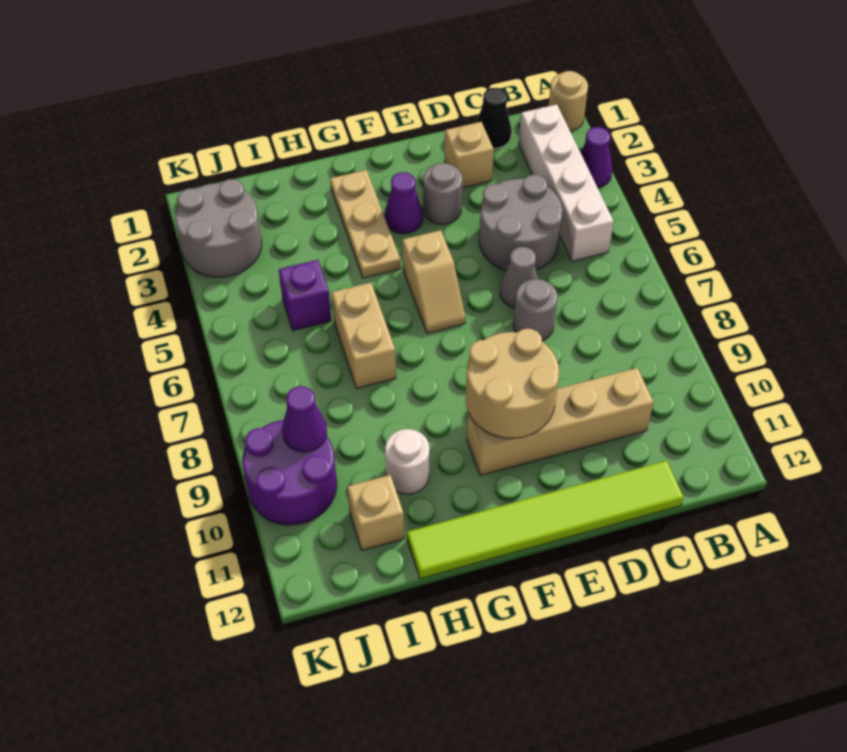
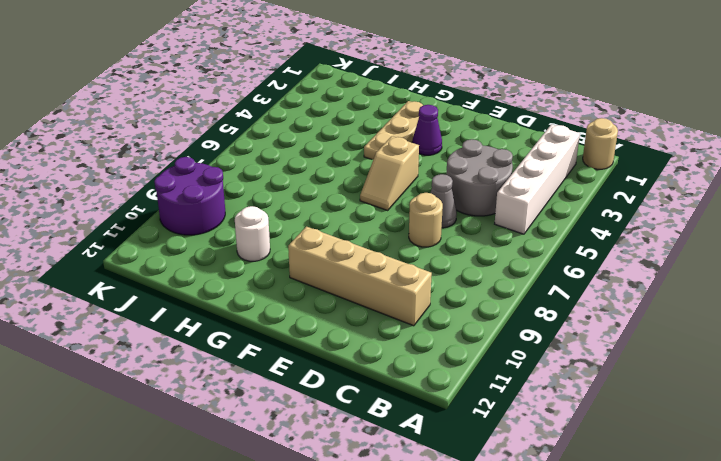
tan 1x1 round brick [409,193,443,247] -> grey 1x1 round brick [513,279,558,341]
none -> purple 1x1 cone [581,127,612,188]
none -> black 1x1 cone [477,88,512,148]
none -> lime 1x6 tile [407,461,684,579]

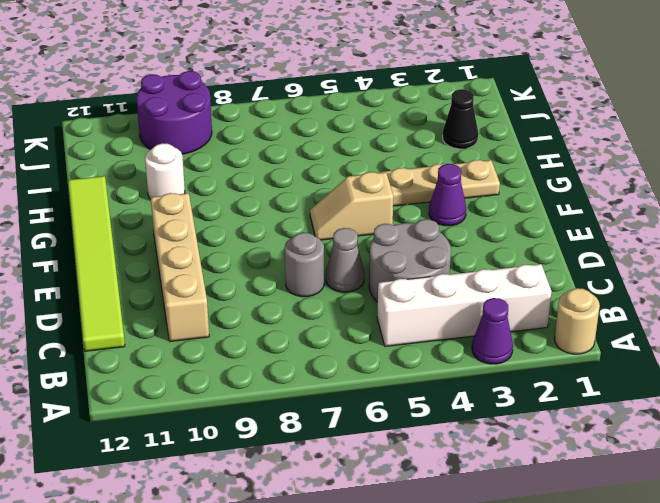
black 1x1 cone [443,89,478,149] -> black 1x1 cone moved to [477,88,512,148]
none -> tan 1x1 brick [445,122,494,188]
none -> grey 1x1 round brick [423,163,462,224]
none -> tan 1x2 brick [331,283,396,388]

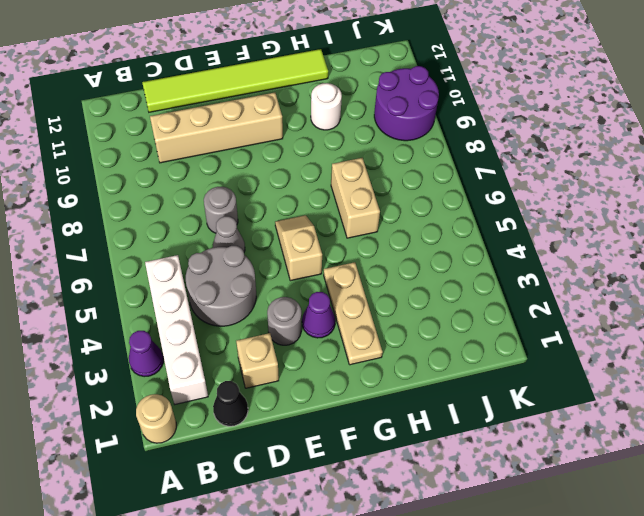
none -> purple 1x1 brick [279,260,331,330]
none -> tan 1x1 brick [347,475,404,550]
none -> grey 2x2 round brick [175,179,262,277]

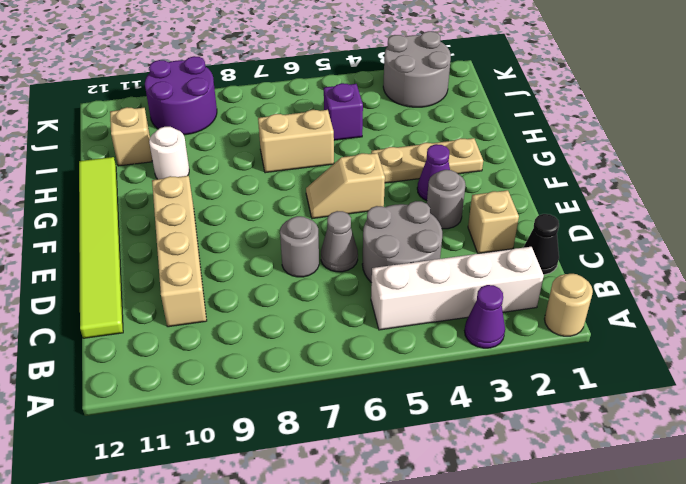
none -> tan 2x2 round brick [466,329,559,438]
none -> purple 1x1 cone [282,386,327,452]

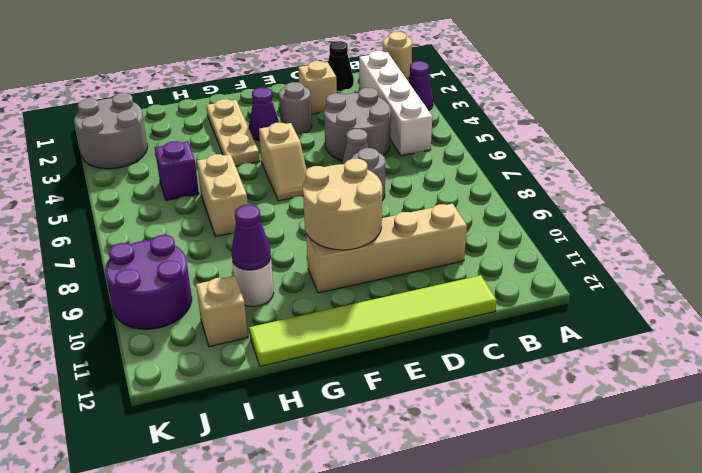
purple 1x1 cone [231,205,271,270] -> purple 1x1 cone moved to [282,386,327,452]

